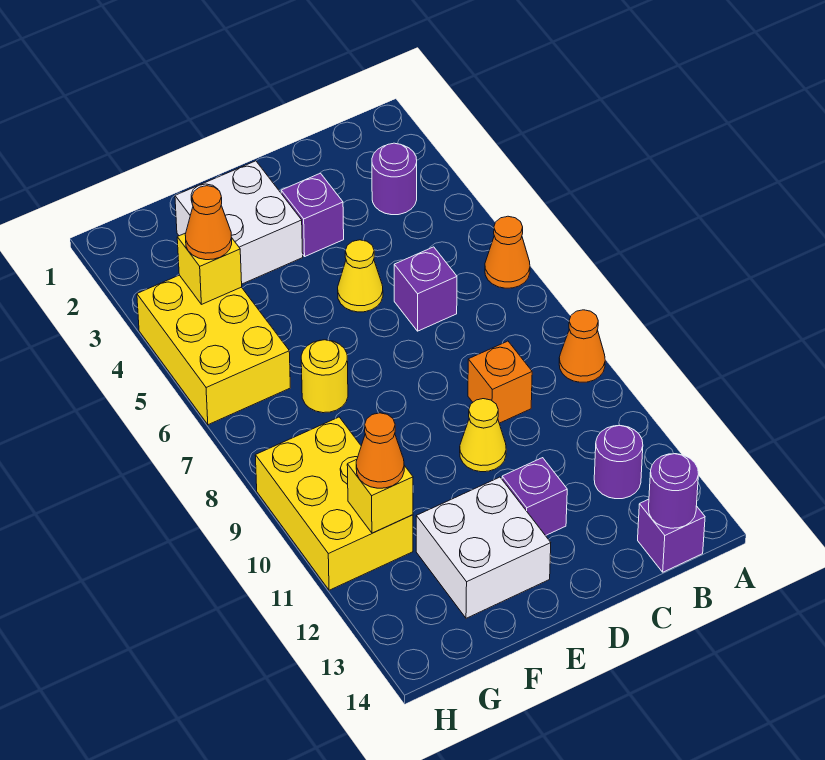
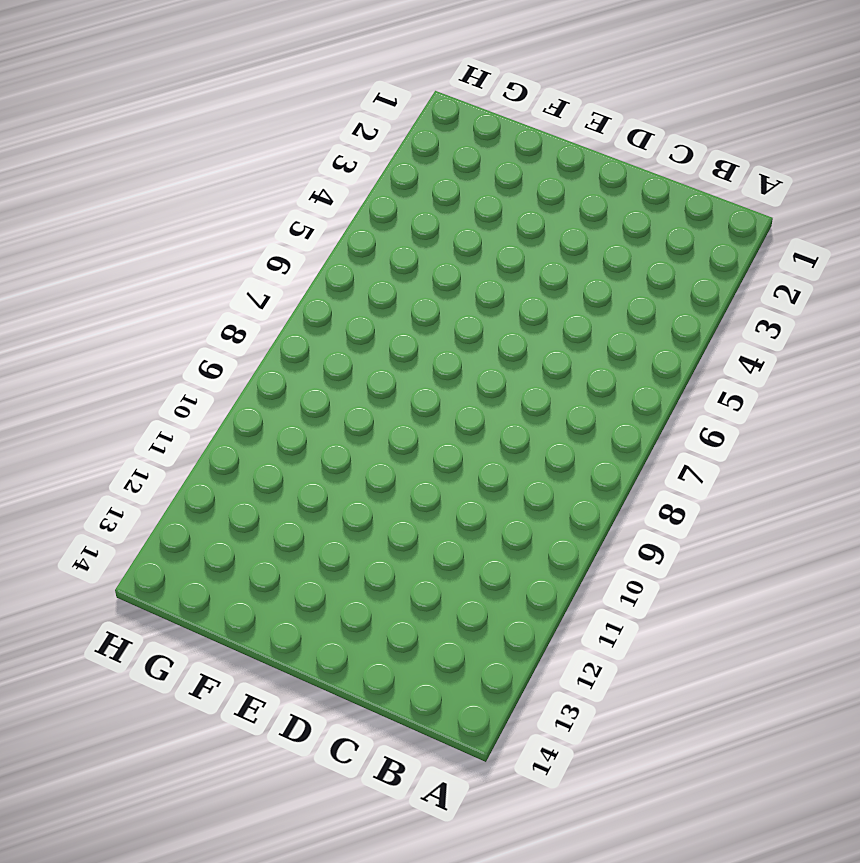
none -> orange 1x1 cone [485,216,530,288]
none -> orange 1x1 cone [559,310,605,382]
none -> purple 1x1 round brick [372,143,417,215]

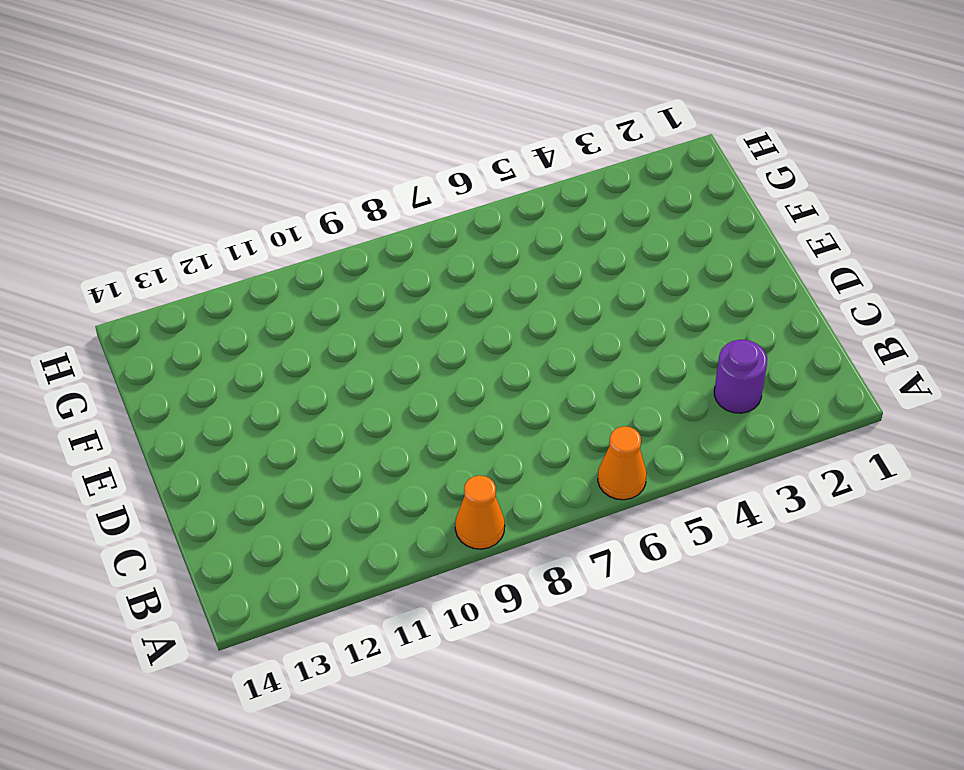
none -> purple 1x1 round brick [594,426,643,499]
none -> purple 1x1 brick [638,499,705,572]
none -> purple 1x1 brick [394,247,457,331]

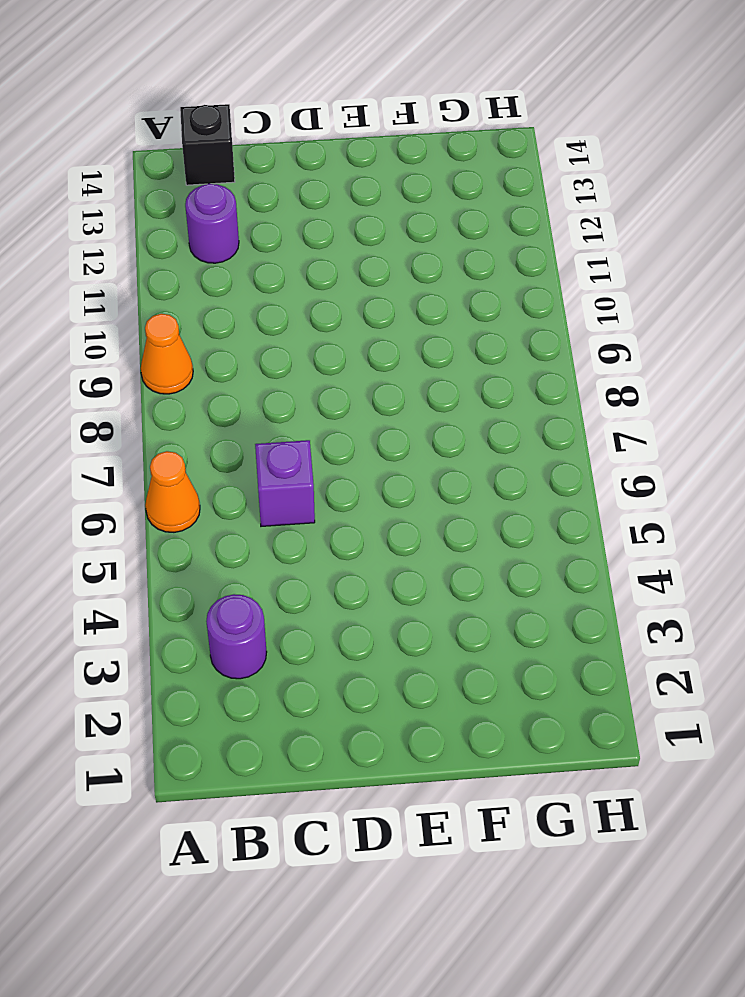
black 1x1 brick [180,104,235,185] -> purple 1x1 brick [638,499,705,572]
none -> orange 1x1 brick [468,341,532,423]
none -> purple 1x1 brick [281,173,344,256]
none -> yellow 1x1 cone [338,240,383,312]

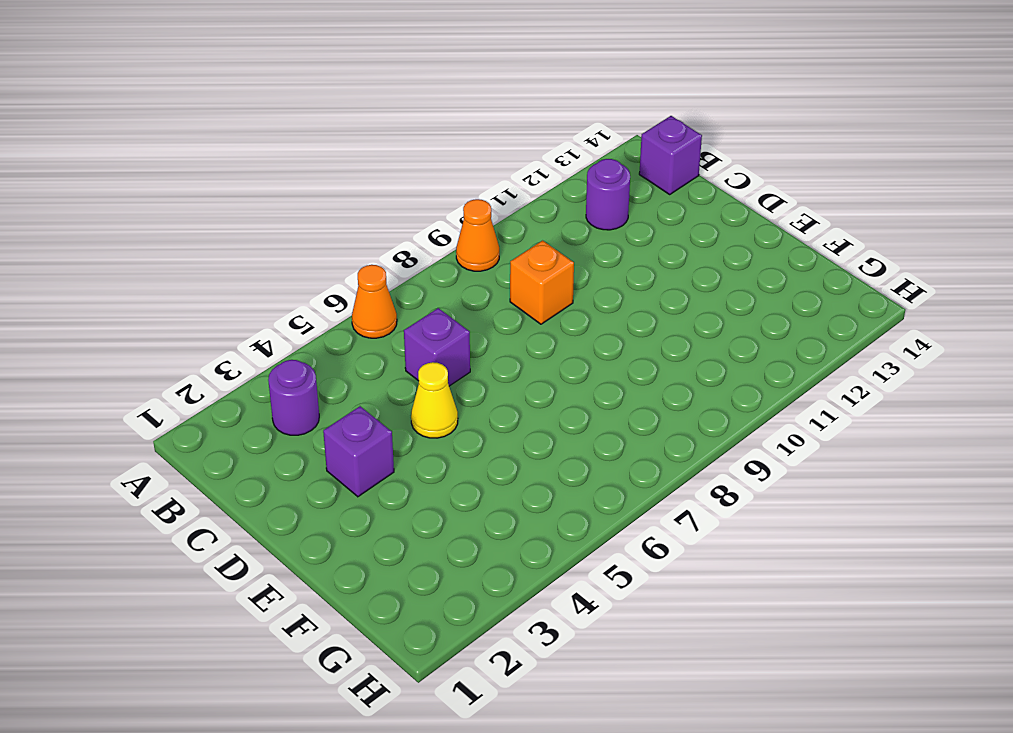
none -> yellow 1x1 cone [460,399,506,472]
none -> purple 1x1 brick [502,458,567,536]
none -> white 2x2 brick [175,161,303,284]

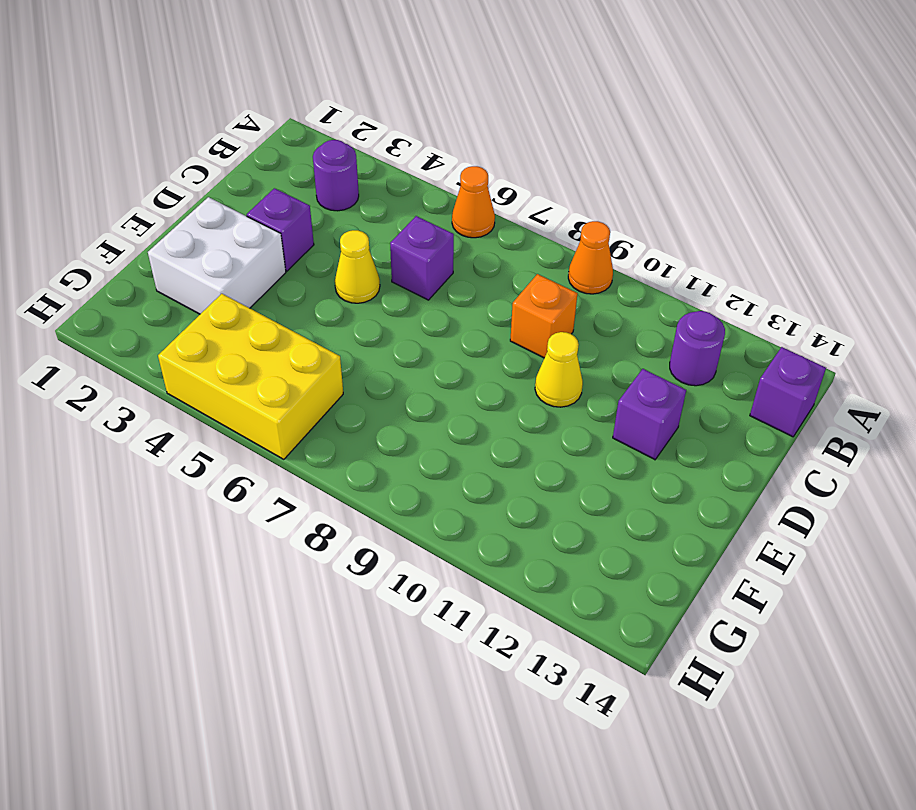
none -> white 2x2 brick [416,477,551,618]
none -> yellow 1x1 round brick [301,340,348,413]
none -> yellow 2x3 brick [255,417,413,590]

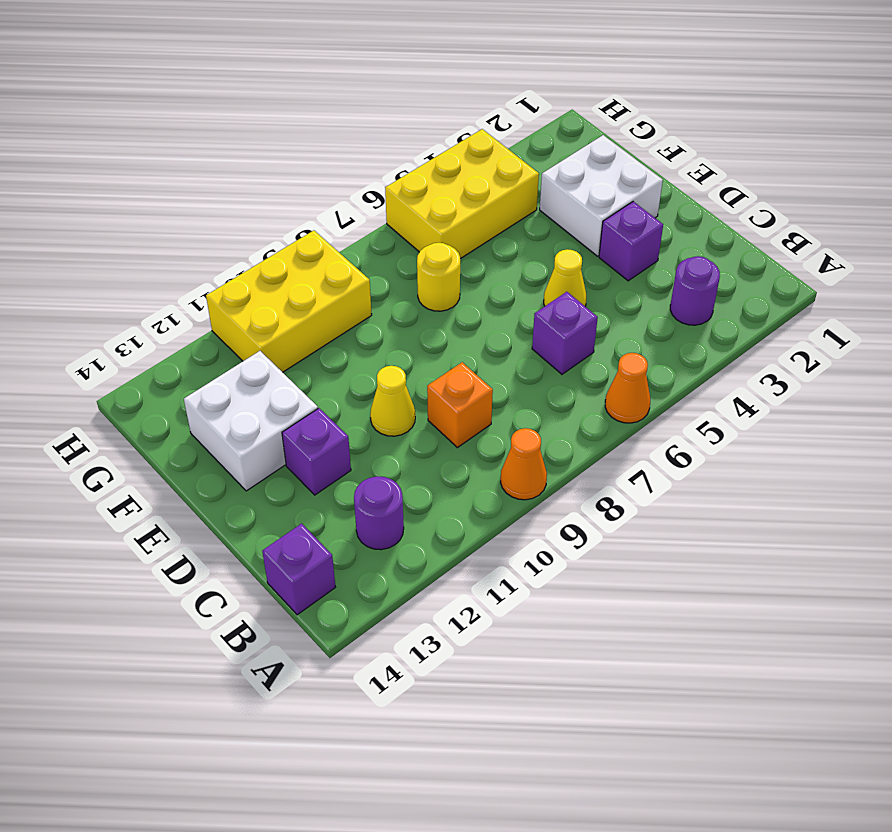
none -> purple 1x1 round brick [649,454,698,528]
none -> yellow 1x1 brick [177,233,242,304]
none -> yellow 1x1 brick [347,460,413,533]

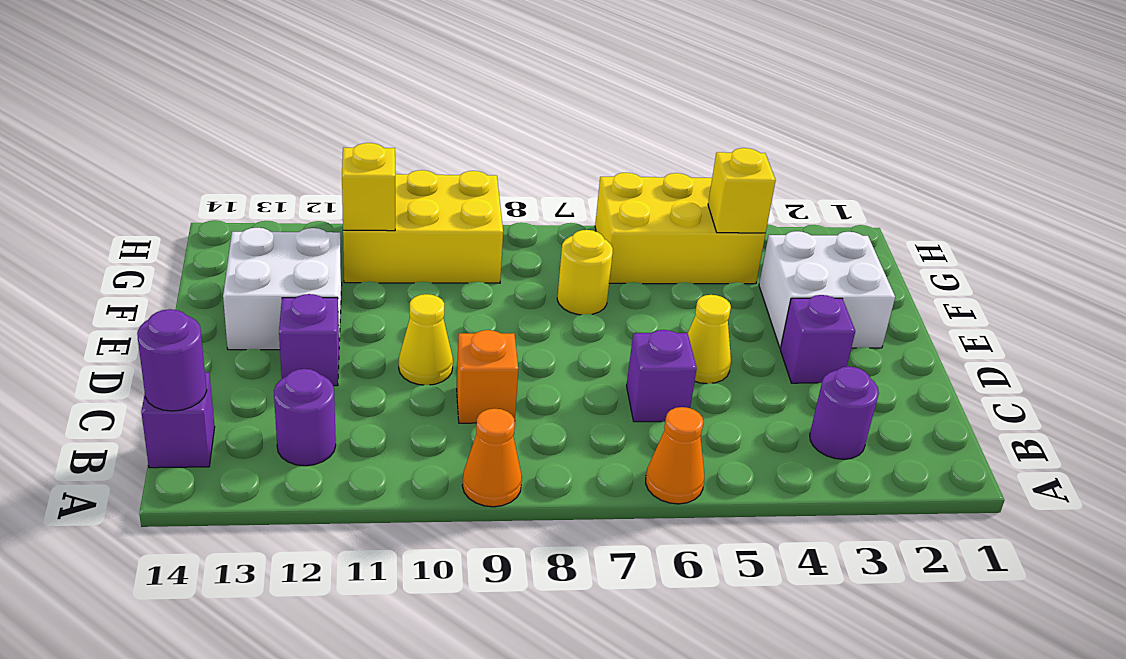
none -> orange 1x1 cone [185,186,232,260]
none -> orange 1x1 cone [356,413,404,488]

